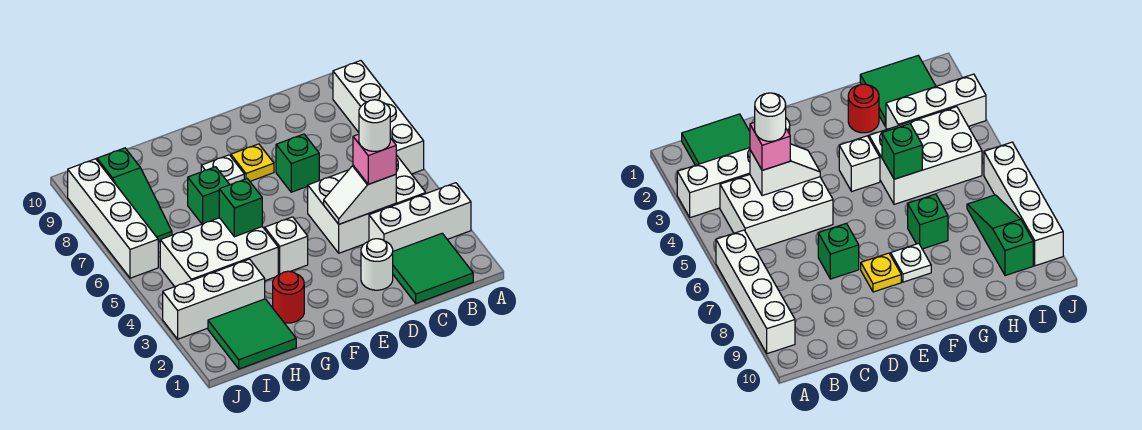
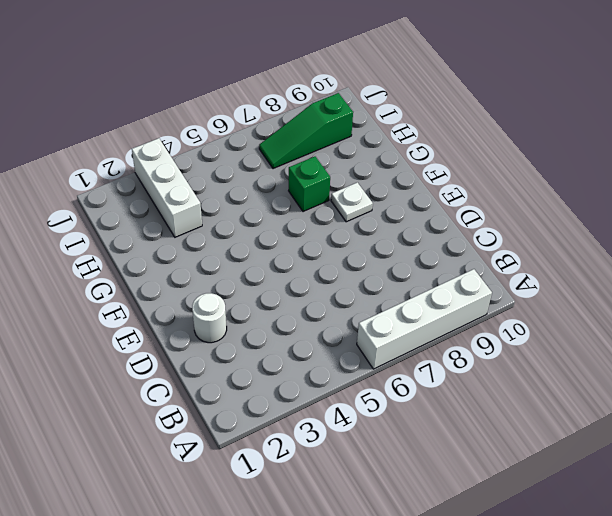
none -> white 1x3 brick [369,183,471,251]
none -> green 2x2 tile [393,233,473,303]
none -> white 2x3 brick [308,155,426,253]

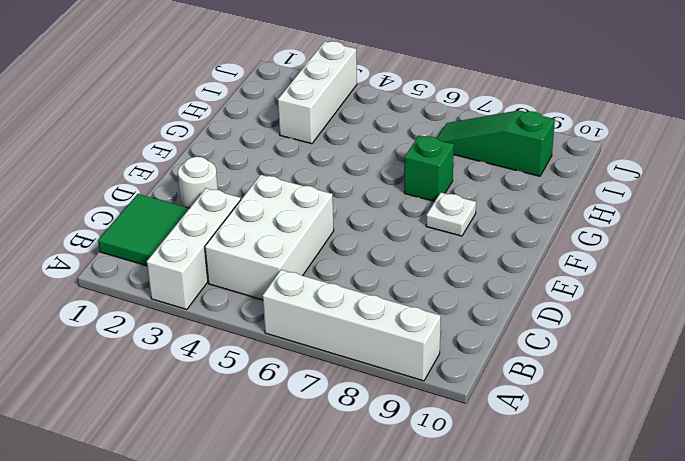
none -> green 1x1 brick [276,134,319,192]
none -> yellow 1x1 plate [231,144,274,181]
none -> white 1x1 brick [265,217,308,274]

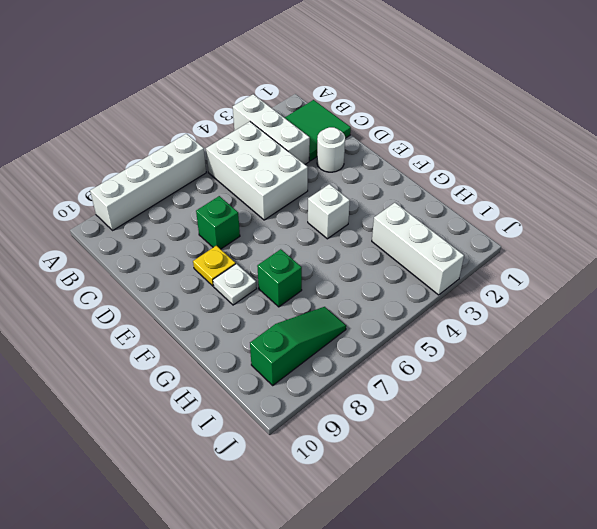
none -> red 1x1 round brick [273,271,304,323]
none -> white 2x3 brick [160,218,278,287]
none -> green 2x2 tile [208,299,296,369]

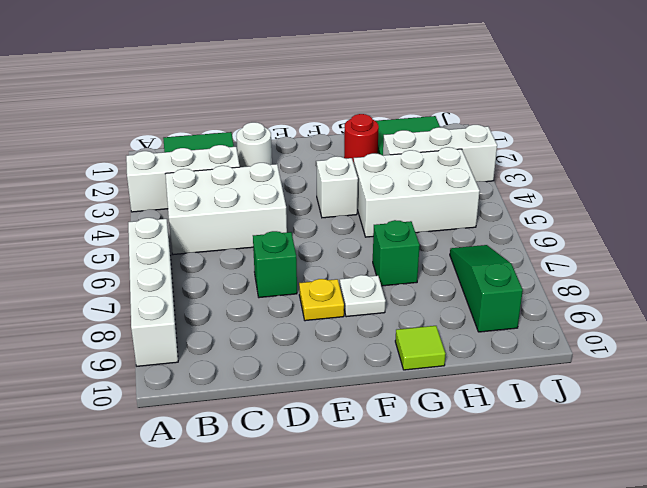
lime 1x1 tile [395,326,446,370] -> none
none -> white 1x4 brick [68,159,158,278]
none -> white 1x2 slope [324,166,396,224]
none -> green 1x1 brick [219,179,262,237]

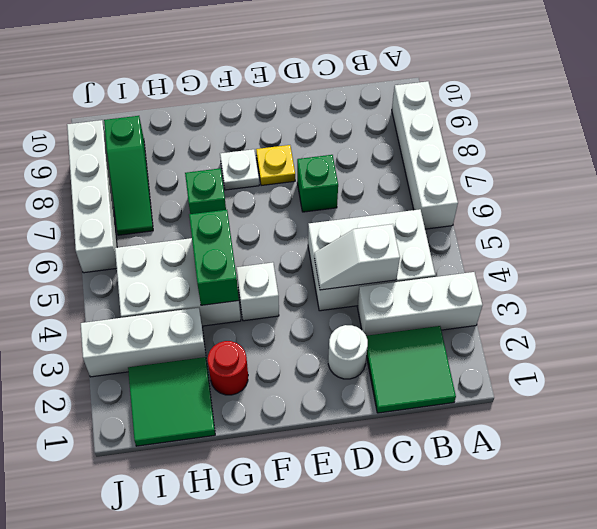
green 1x2 brick [189,210,239,305] -> green 1x1 brick [219,179,262,237]
none -> pink 1x1 brick [353,134,396,184]
none -> white 1x1 round brick [359,100,390,151]

